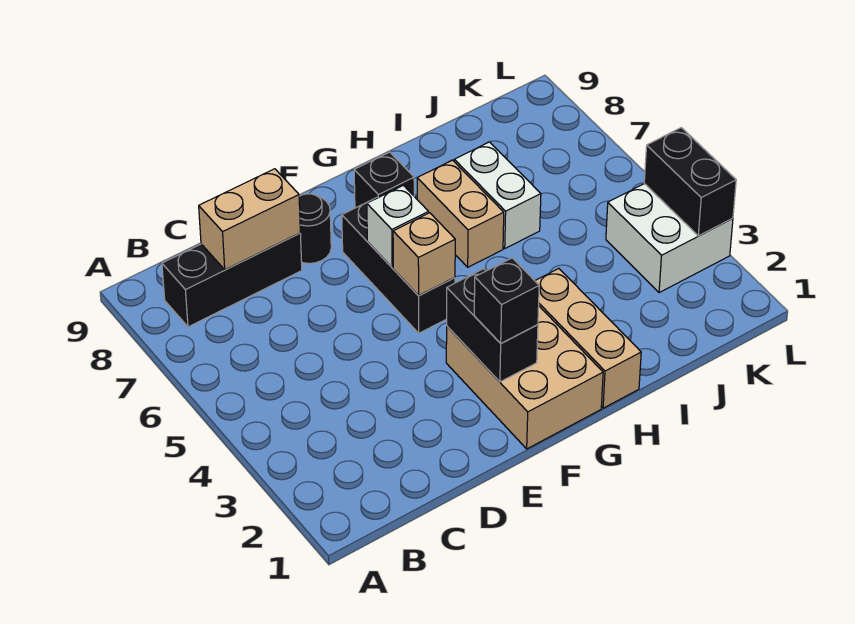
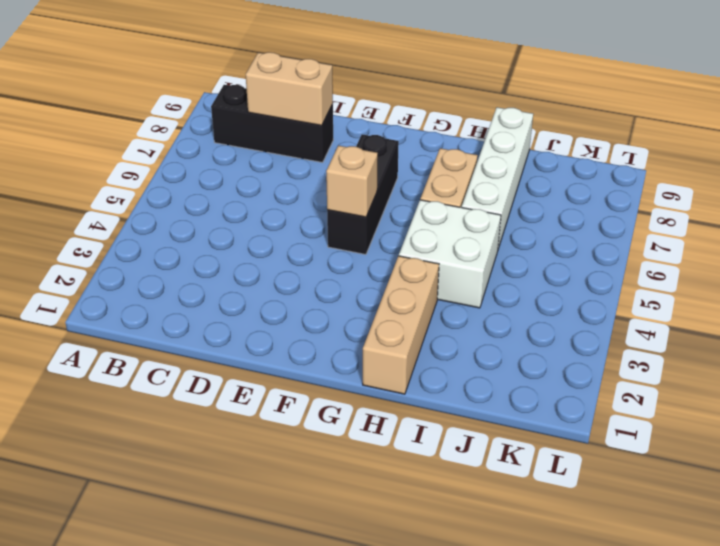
white 2x2 brick [399,200,501,308] -> white 2x2 brick moved to [606,184,733,293]
white 1x4 brick [462,107,533,249] -> white 1x2 brick [454,142,541,248]
none -> black 1x1 round brick [299,194,331,263]
none -> tan 2x3 brick [446,306,603,449]
none -> black 1x1 brick [354,152,414,208]

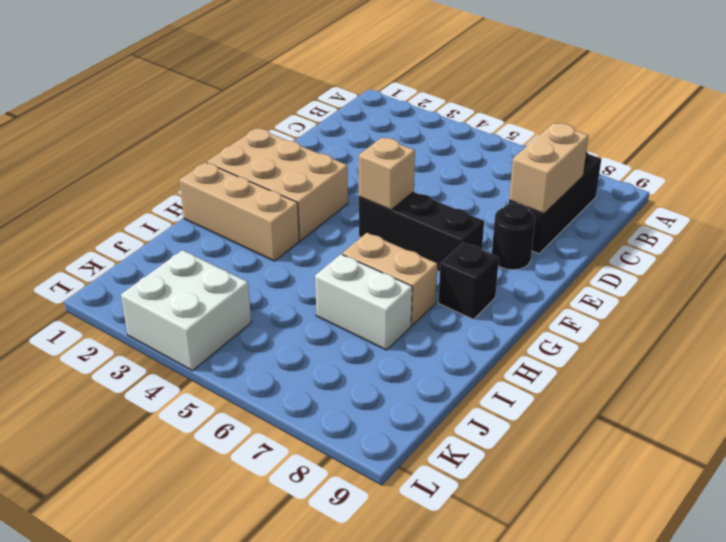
none -> black 1x2 brick [447,269,538,382]
none -> white 1x1 brick [367,185,429,268]
none -> black 1x2 brick [644,128,736,236]

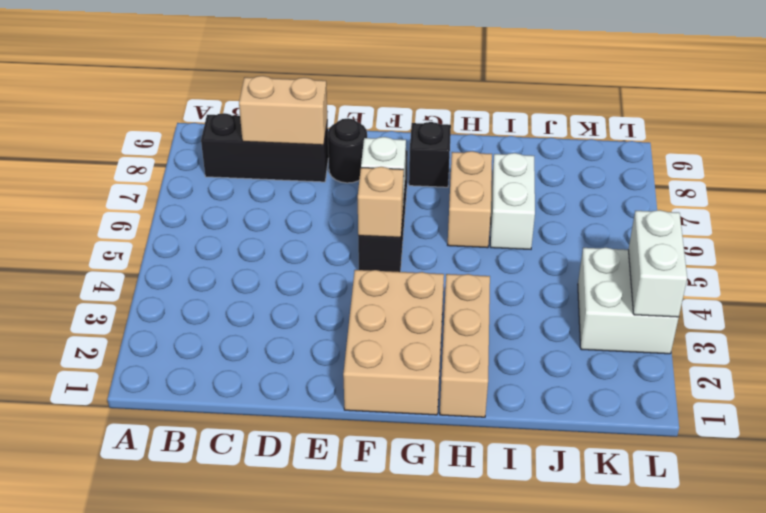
white 1x2 brick [628,210,687,317] -> black 1x2 brick [644,128,736,236]
none -> black 1x2 brick [447,269,538,382]
none -> black 1x1 brick [474,258,539,343]

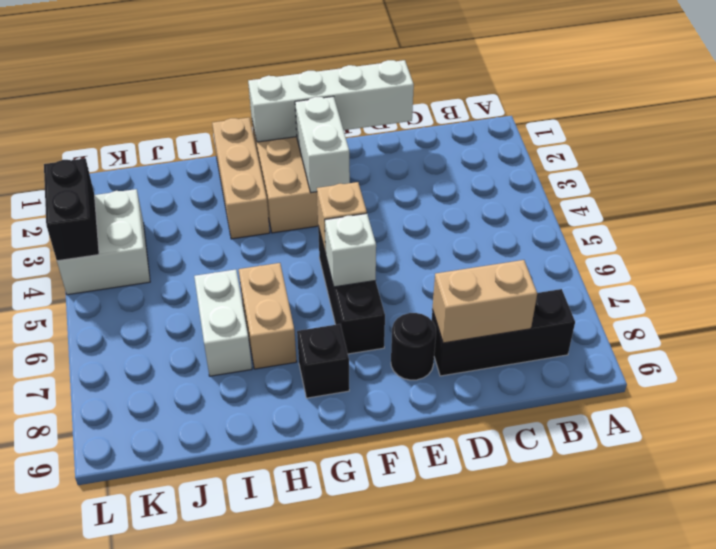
white 1x4 brick [248,60,414,142] -> none
white 1x2 brick [295,96,350,193] -> black 1x2 brick [447,269,538,382]
none -> black 1x1 brick [474,258,539,343]

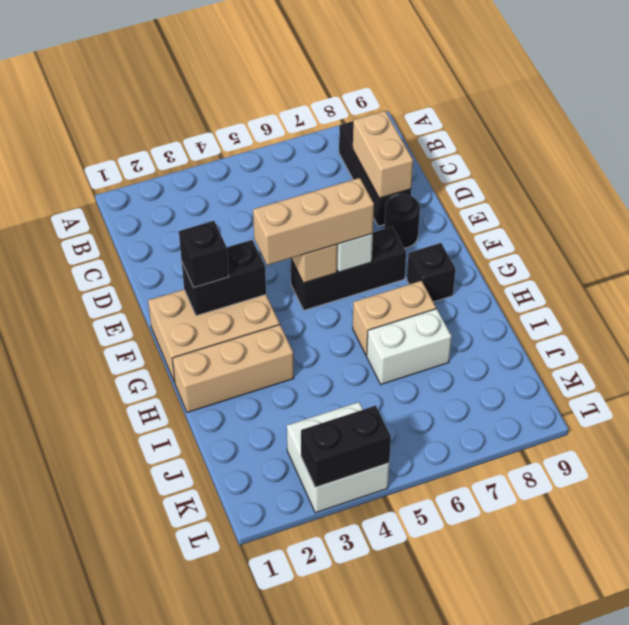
tan 1x3 brick [253,178,374,265] -> none

